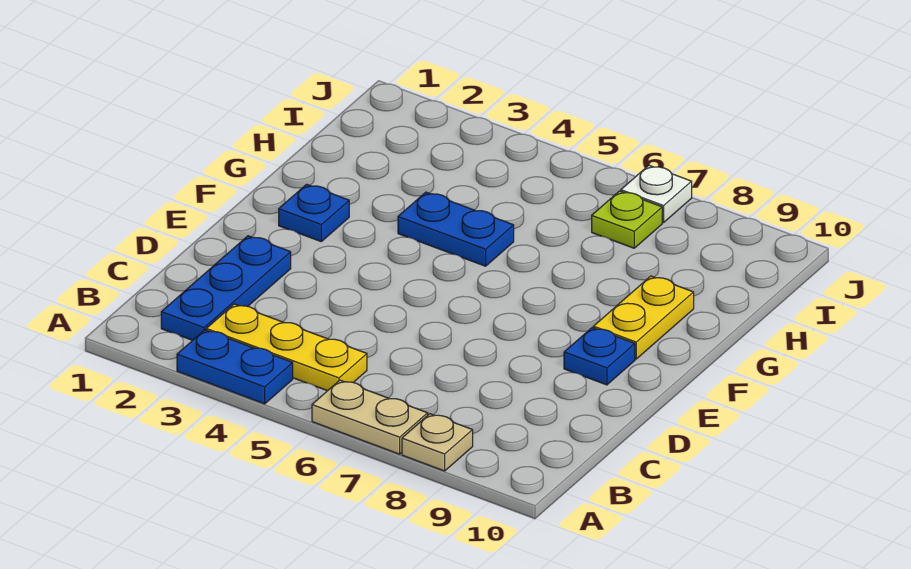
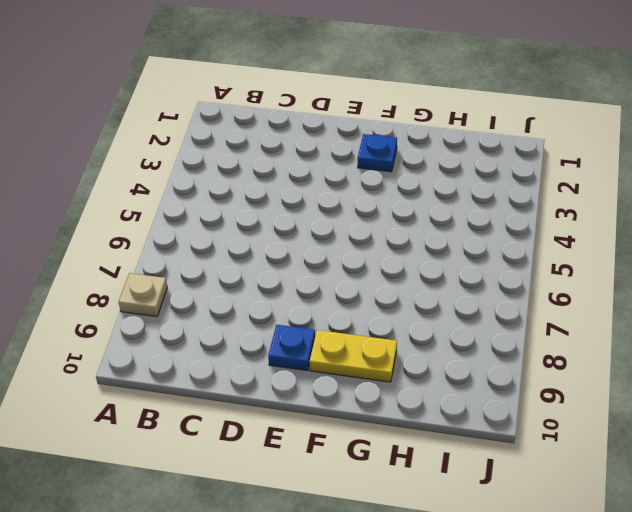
none -> blue 1x2 plate [177,330,293,404]
none -> tan 1x2 plate [312,380,428,454]

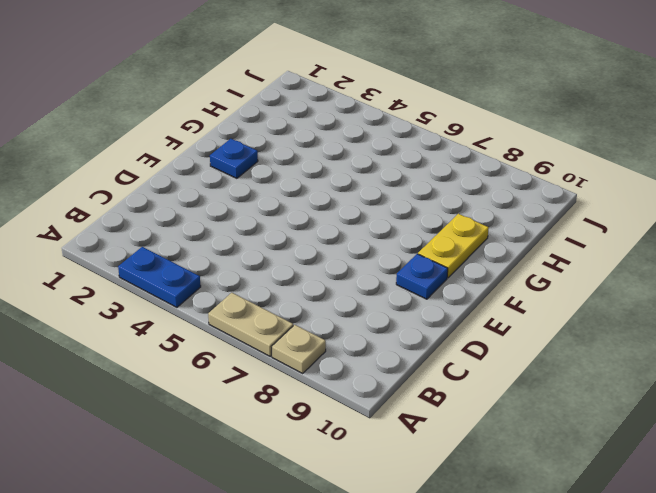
none -> blue 1x3 plate [161,236,291,340]
none -> yellow 1x3 plate [206,304,367,391]

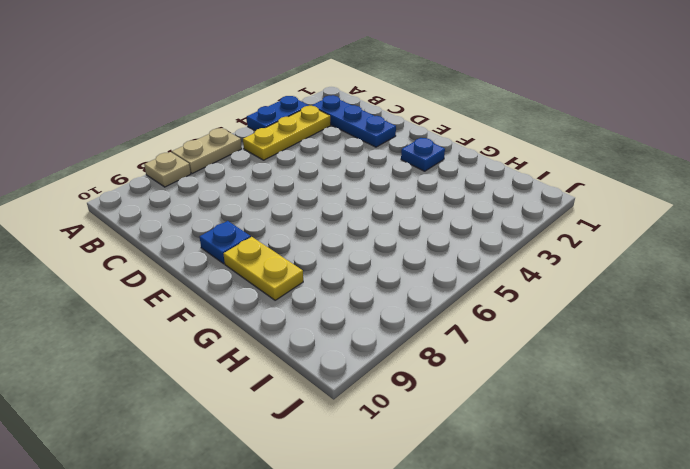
none -> blue 1x2 plate [398,192,514,266]
none -> lime 1x1 plate [592,191,662,248]

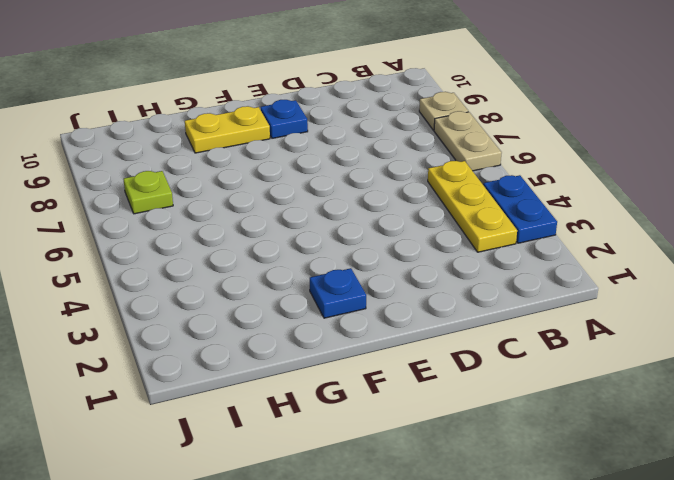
none -> blue 1x3 plate [161,236,291,340]
none -> blue 1x2 plate [398,192,514,266]

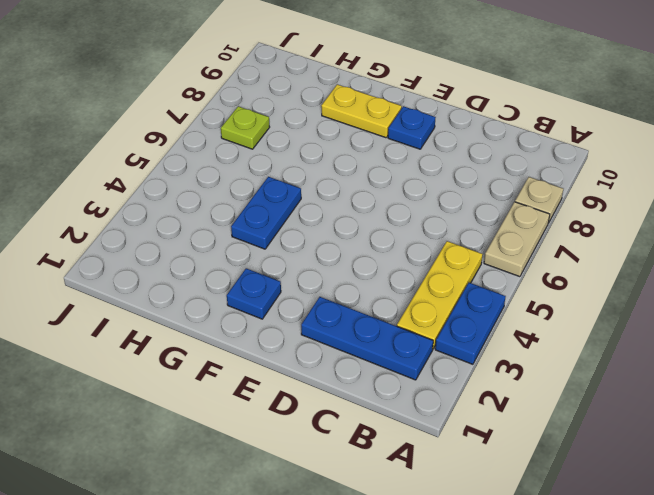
none -> white 1x1 plate [621,165,692,223]

